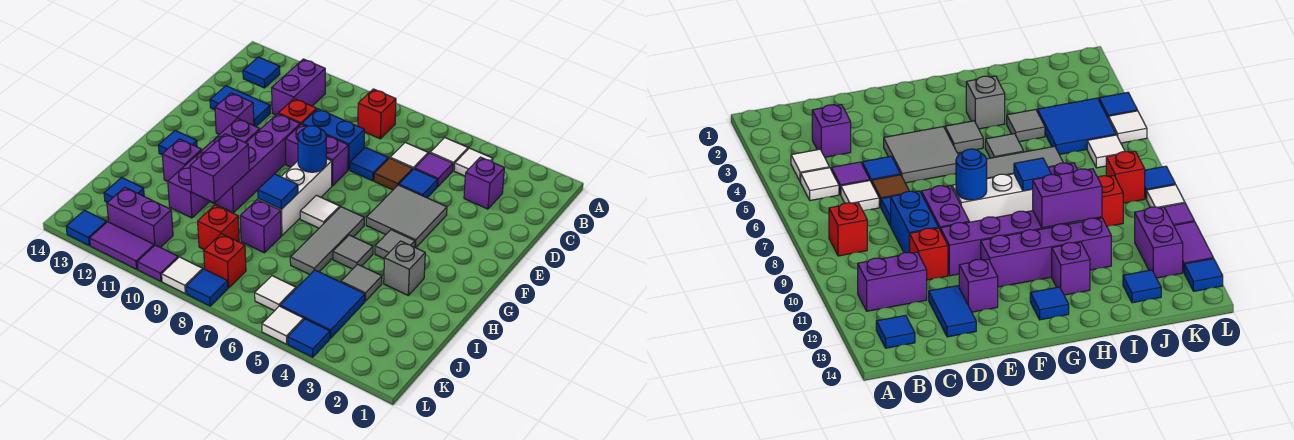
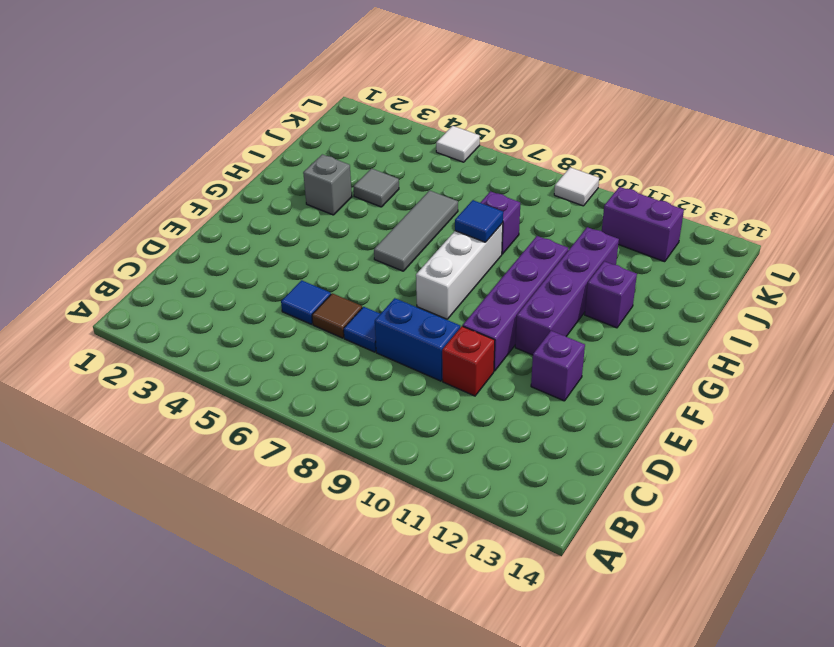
none -> white 1x1 tile [454,148,493,176]
none -> white 1x1 tile [430,138,468,171]
none -> red 1x1 brick [358,89,396,139]
none -> purple 1x2 brick [272,59,325,115]

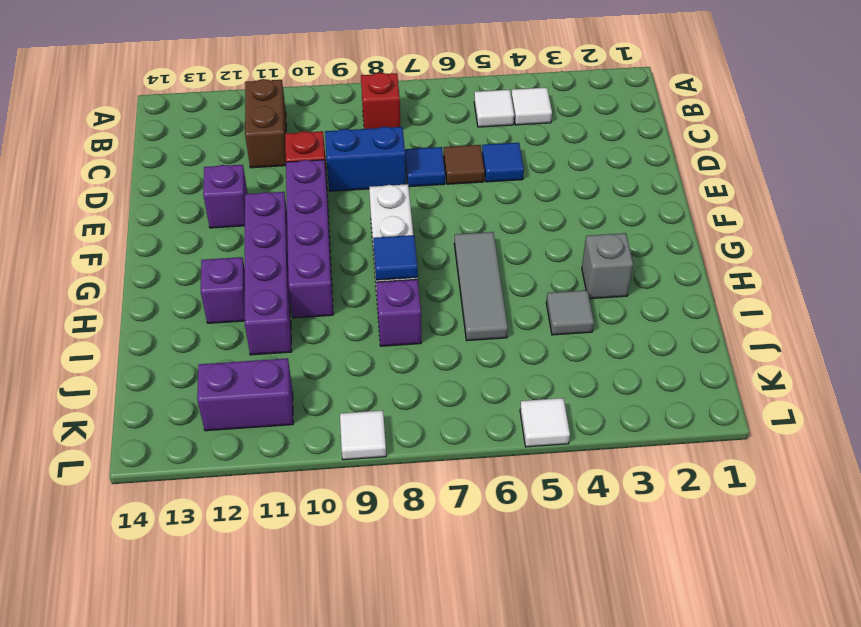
brown 1x2 brick [245,79,286,168] -> purple 1x2 brick [272,59,325,115]
none -> blue 1x1 tile [243,57,280,88]
none -> purple 1x1 brick [464,157,504,209]
none -> purple 1x1 tile [415,153,453,187]
none -> white 1x1 tile [390,143,428,169]

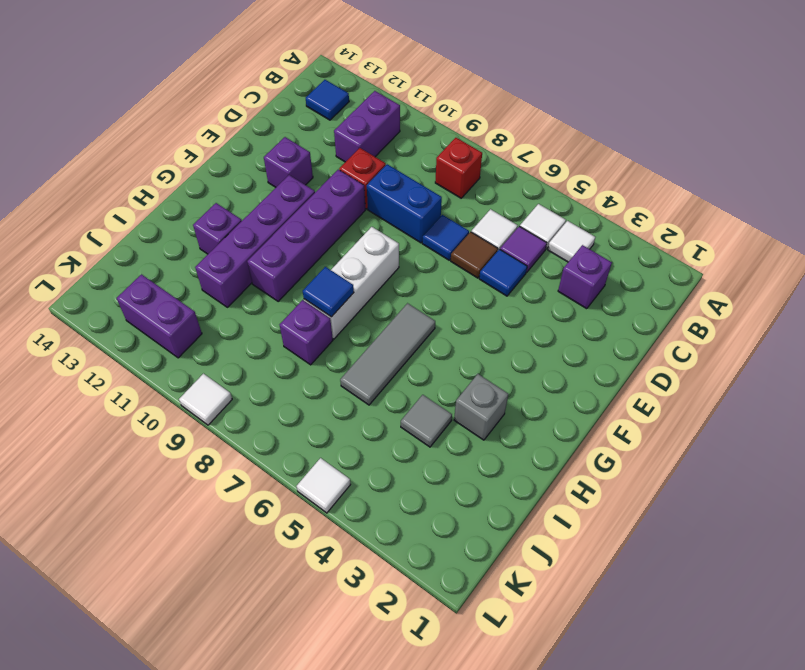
none -> blue 1x2 tile [210,86,270,127]
none -> grey 2x2 tile [366,185,447,248]
none -> purple 1x2 brick [285,124,348,186]
none -> grey 1x1 tile [375,230,415,258]

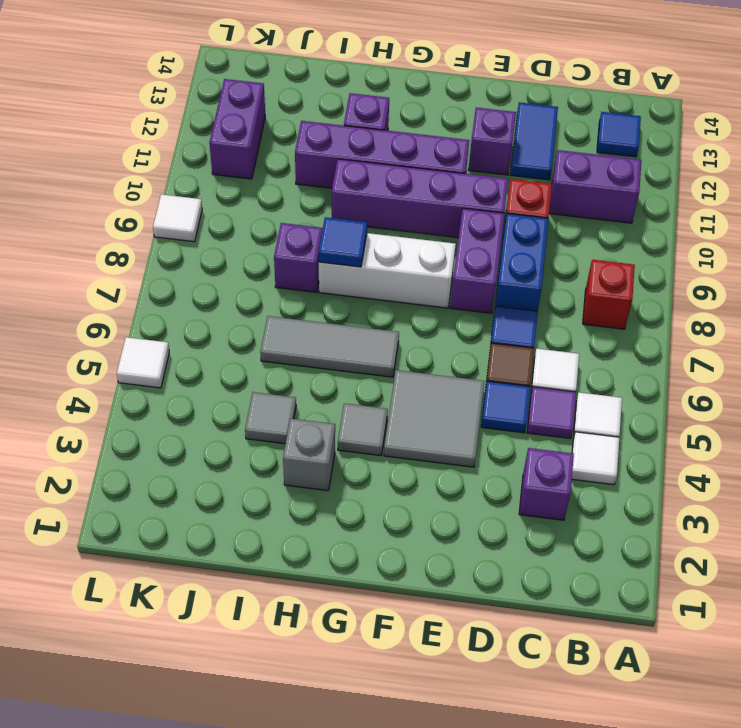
none -> white 1x1 tile [300,195,340,228]
none -> blue 1x1 tile [158,130,197,155]
none -> grey 1x1 tile [333,235,373,269]
none -> blue 2x2 tile [280,270,365,338]

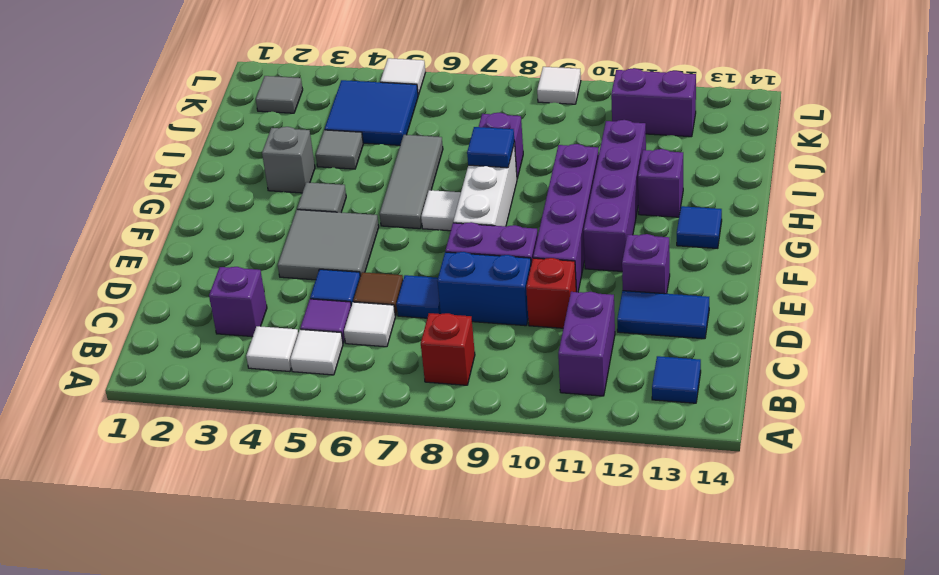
grey 1x1 tile [256,76,303,113] -> grey 1x1 tile moved to [333,235,373,269]
none -> red 1x1 brick [198,205,239,250]
none -> blue 1x1 tile [104,177,144,203]
none -> white 1x1 tile [255,276,296,311]
none -> red 1x1 brick [204,234,246,288]

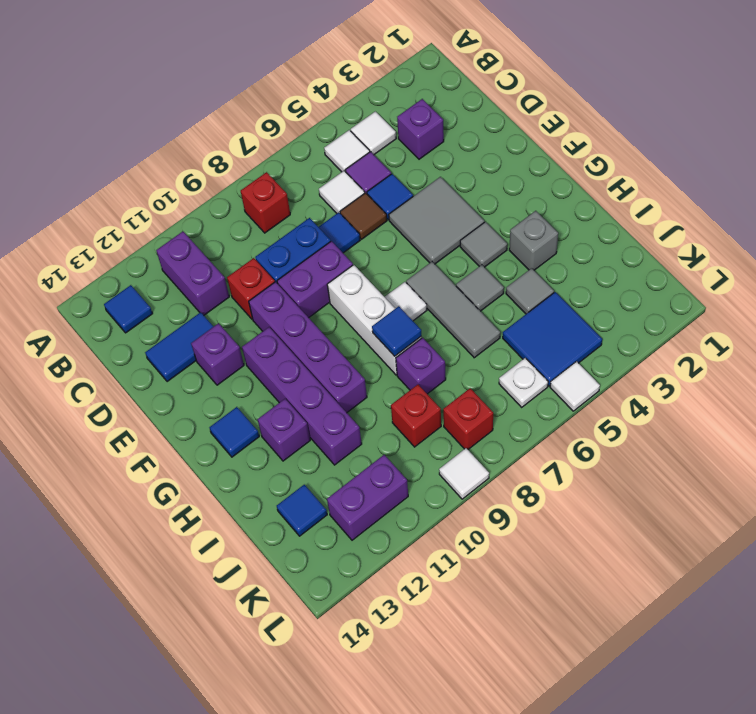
white 1x1 plate [499,358,548,407] -> white 1x1 tile [255,276,296,311]
none -> blue 1x1 tile [288,319,330,357]
none -> blue 1x1 tile [186,269,228,306]
none -> purple 1x1 tile [137,245,178,281]
none -> purple 1x2 tile [90,222,154,269]

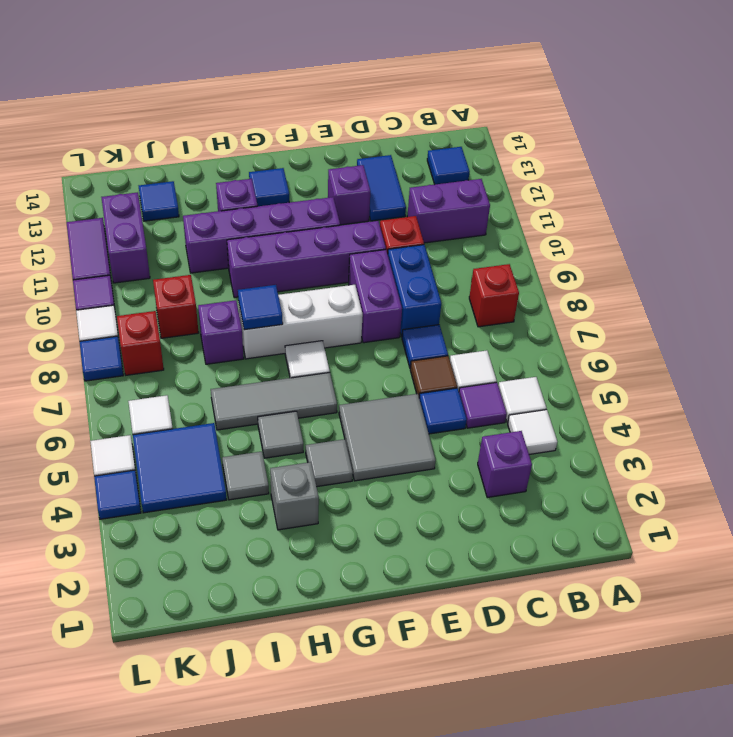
none -> blue 1x1 tile [66,210,107,245]
none -> blue 1x1 round brick [298,126,326,172]
none -> purple 1x2 brick [190,134,249,203]

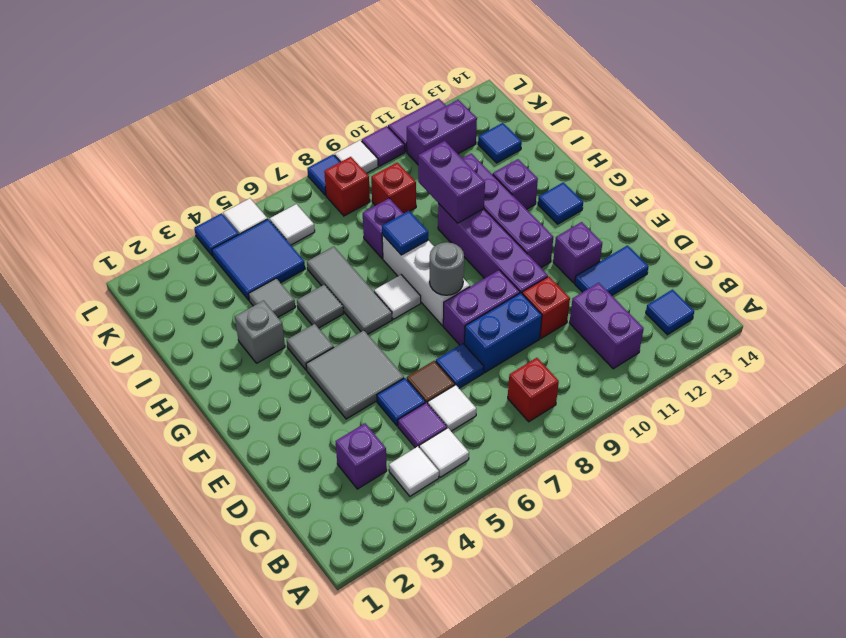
grey 1x1 round brick [430,242,464,295] -> blue 1x1 round brick [298,126,326,172]
none -> blue 1x1 tile [66,210,107,245]

